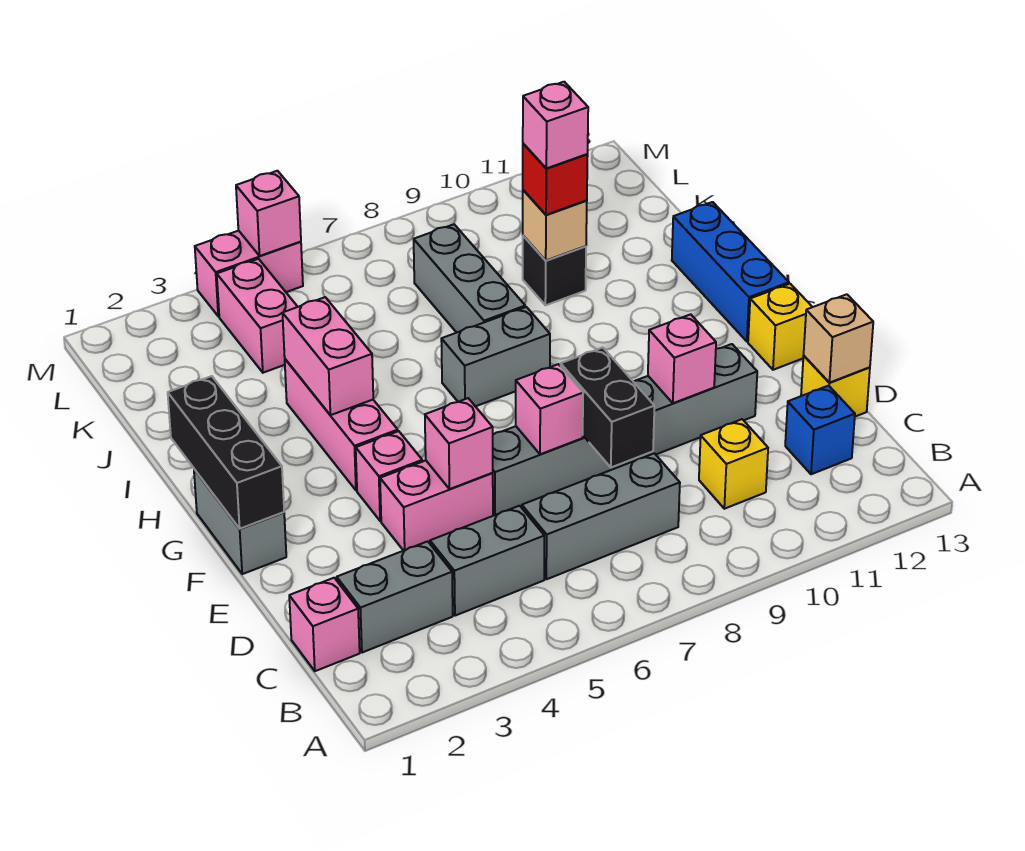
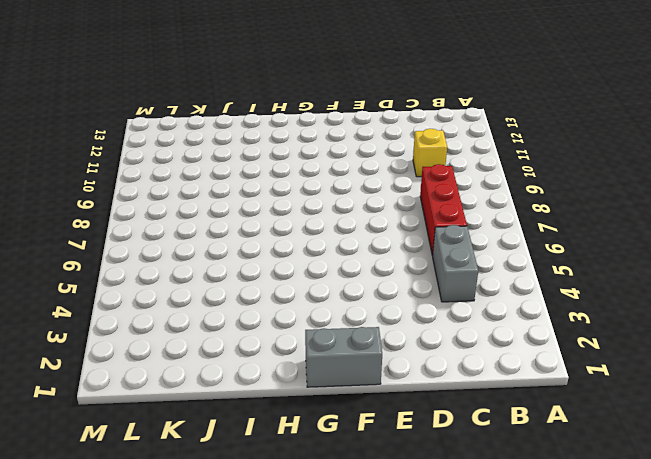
red 1x3 brick [420,164,467,256] -> grey 1x3 brick [522,453,680,579]
none -> pink 1x1 brick [289,578,360,671]
none -> grey 1x2 brick [337,541,453,653]
none -> blue 1x1 brick [785,386,855,474]
none -> yellow 1x1 brick [801,356,870,417]

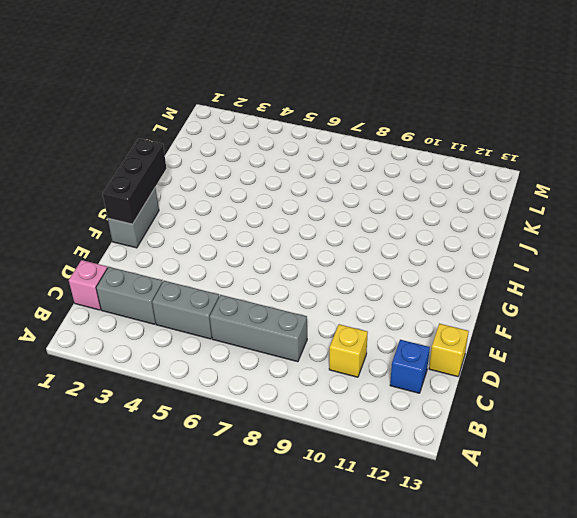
none -> pink 1x2 brick [380,461,493,551]
none -> grey 1x6 brick [493,344,757,515]
none -> pink 1x1 brick [356,431,422,521]
none -> yellow 1x1 brick [748,284,812,370]

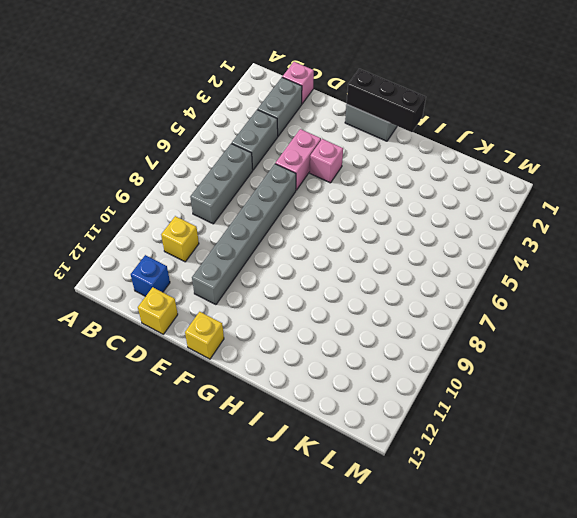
none -> pink 1x3 brick [285,359,398,490]
none -> blue 1x3 brick [672,202,789,341]
none -> grey 1x2 brick [441,307,550,406]
none -> grey 1x3 brick [414,224,525,333]

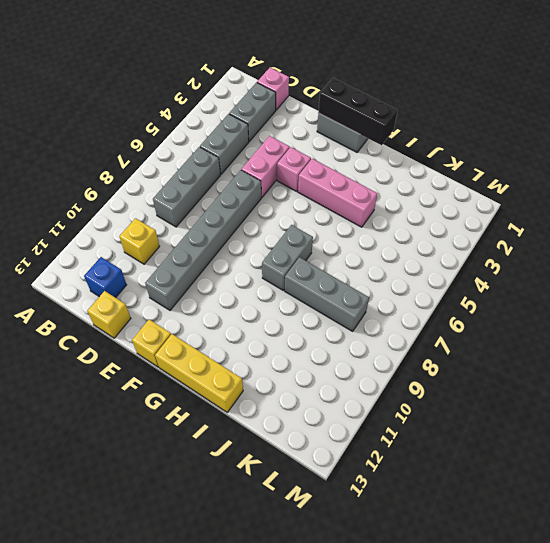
yellow 1x3 brick [155,334,243,412] -> blue 1x3 brick [672,202,789,341]
none -> black 1x1 brick [523,236,586,305]
none -> pink 1x2 brick [217,259,297,373]
none -> pink 1x2 brick [195,231,303,316]
none -> black 1x2 brick [561,348,654,467]

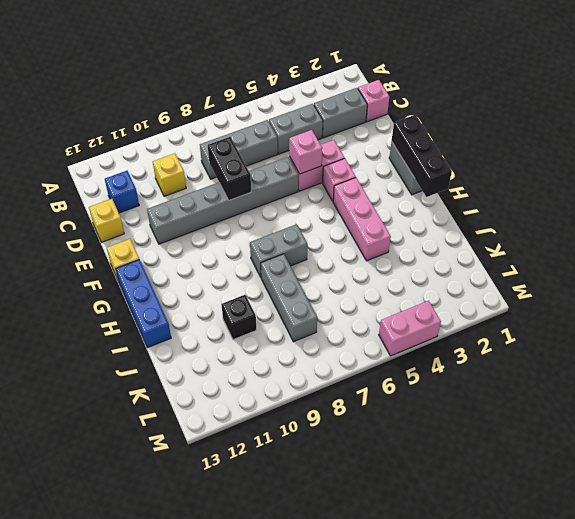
none -> pink 1x2 brick [217,259,297,373]
none -> tan 1x1 brick [804,294,873,383]
none -> pink 1x1 brick [516,364,583,454]
none -> pink 1x1 brick [648,314,716,403]

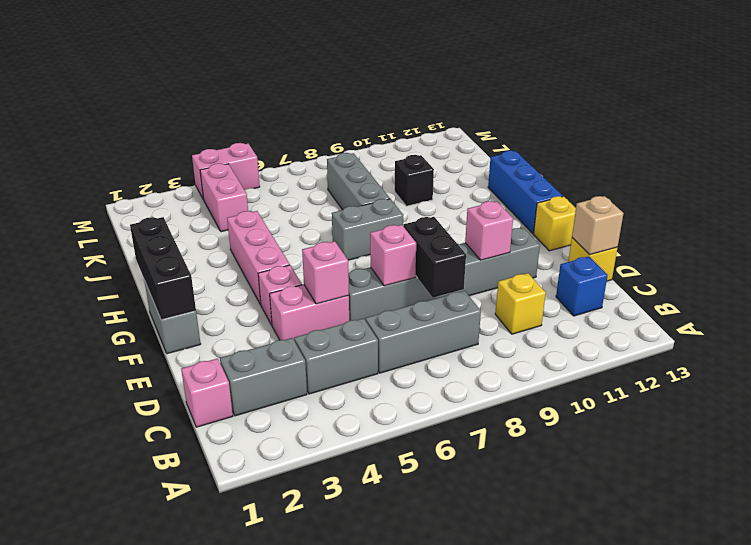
none -> pink 1x2 brick [282,297,373,415]
none -> tan 1x1 brick [523,190,587,260]
none -> pink 1x1 brick [236,171,301,256]
none -> red 1x1 brick [523,144,588,215]

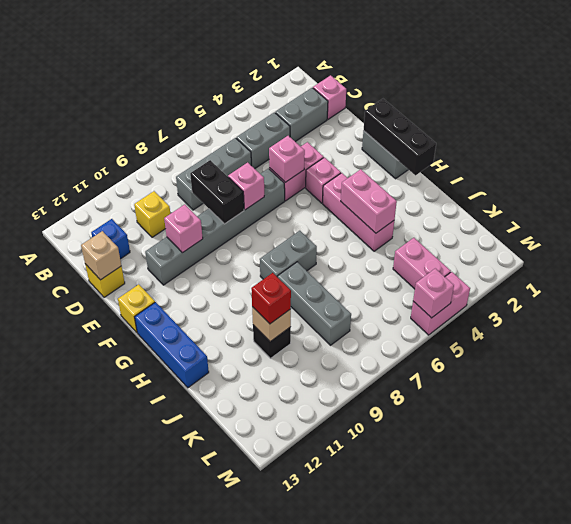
none -> pink 1x1 brick [523,82,588,168]

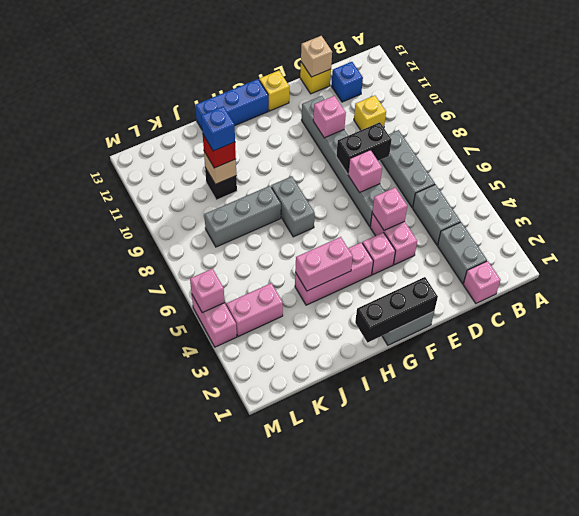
blue 1x1 brick [201,106,235,151] -> pink 1x1 brick [523,82,588,168]

